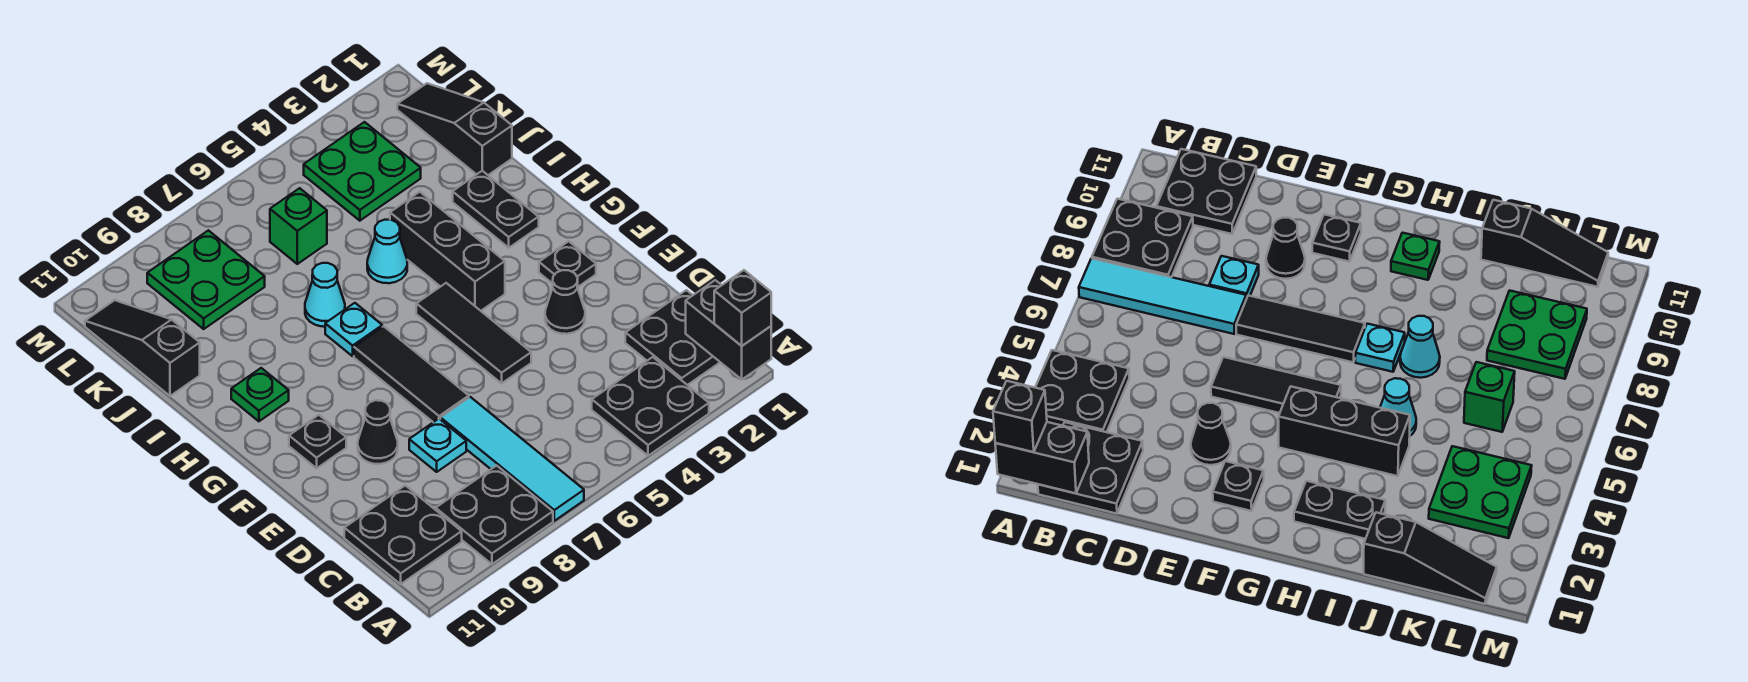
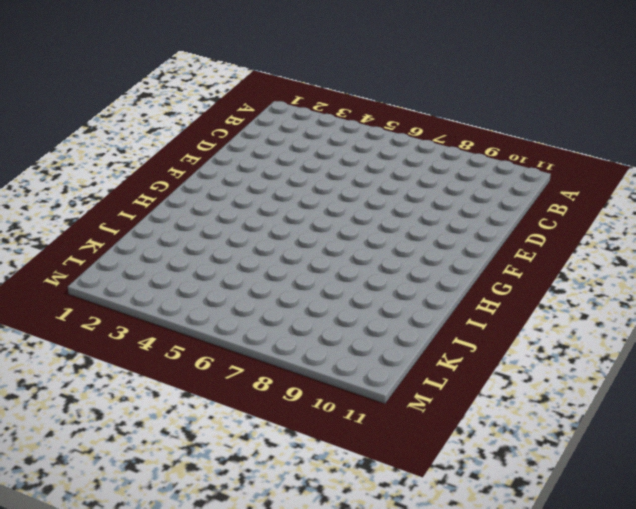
none -> black 2x2 plate [592,357,709,456]
none -> cyan 1x4 tile [440,397,584,521]
none -> black 2x2 plate [436,466,553,564]

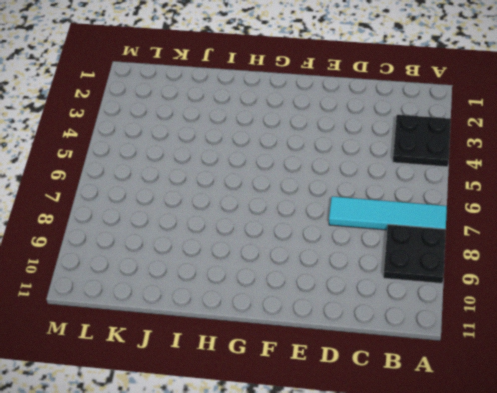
none -> black 2x2 plate [625,290,720,385]
none -> black 2x2 plate [344,485,462,584]
none -> cyan 1x1 plate [409,419,466,472]

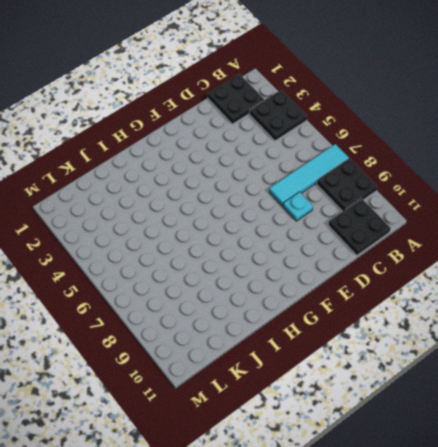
none -> black 1x1 cone [545,270,585,334]
none -> black 1x3 tile [416,283,531,383]
none -> black 1x3 tile [354,326,469,422]

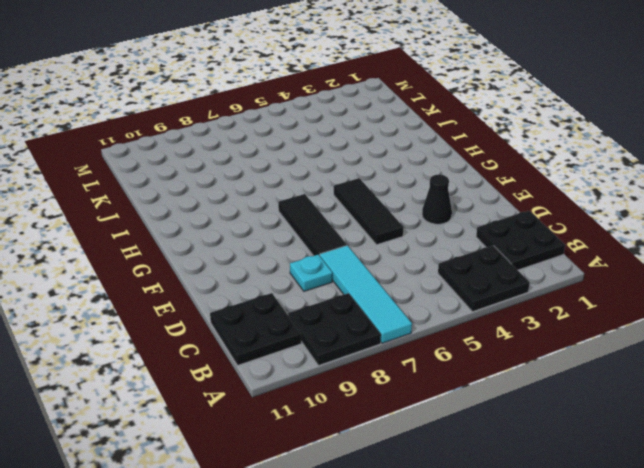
none -> black 1x1 cone [358,400,398,464]
none -> black 1x1 plate [539,241,596,287]
none -> black 1x1 plate [289,415,346,468]

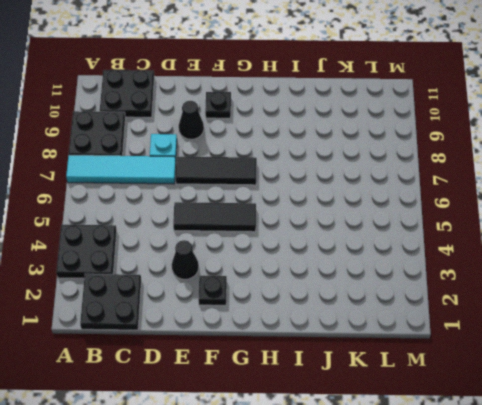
none -> black 1x3 brick [390,192,505,311]
none -> black 1x2 plate [453,171,539,248]
none -> cyan 1x1 plate [325,303,382,356]

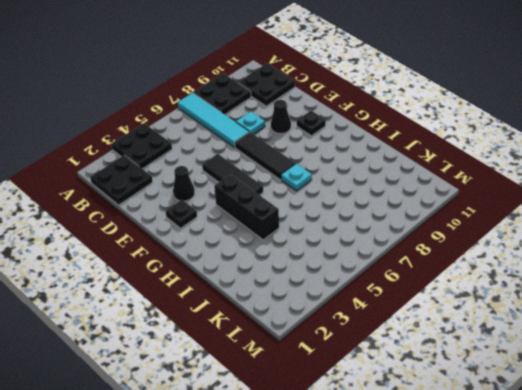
none -> black 1x2 plate [453,171,539,248]
none -> green 1x1 plate [231,368,289,421]
none -> cyan 1x1 cone [367,220,407,283]

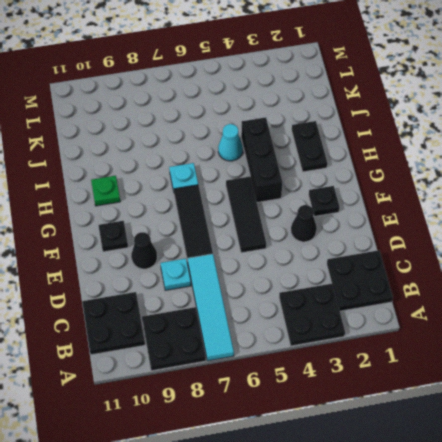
none -> cyan 1x1 cone [305,263,345,327]
none -> black 1x3 slope [397,83,512,175]
none -> black 1x3 slope [85,300,200,396]

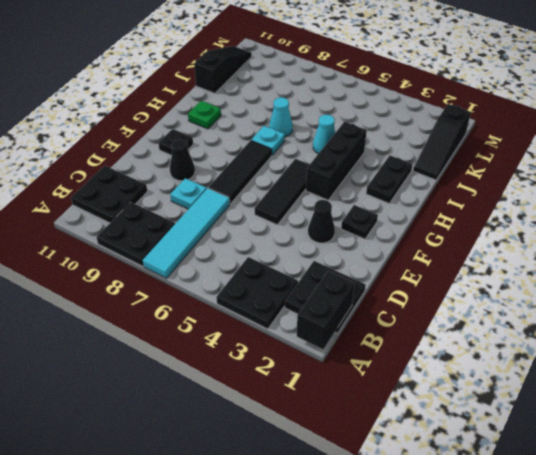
black 1x3 slope [413,104,471,180] -> black 1x3 slope turned to [397,83,512,175]
none -> green 2x2 plate [304,122,421,221]
none -> green 1x1 brick [270,188,327,264]
none -> green 2x2 plate [147,230,265,329]

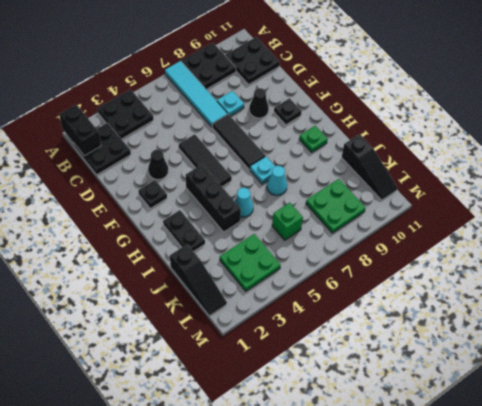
none -> black 1x1 brick [714,270,771,346]

